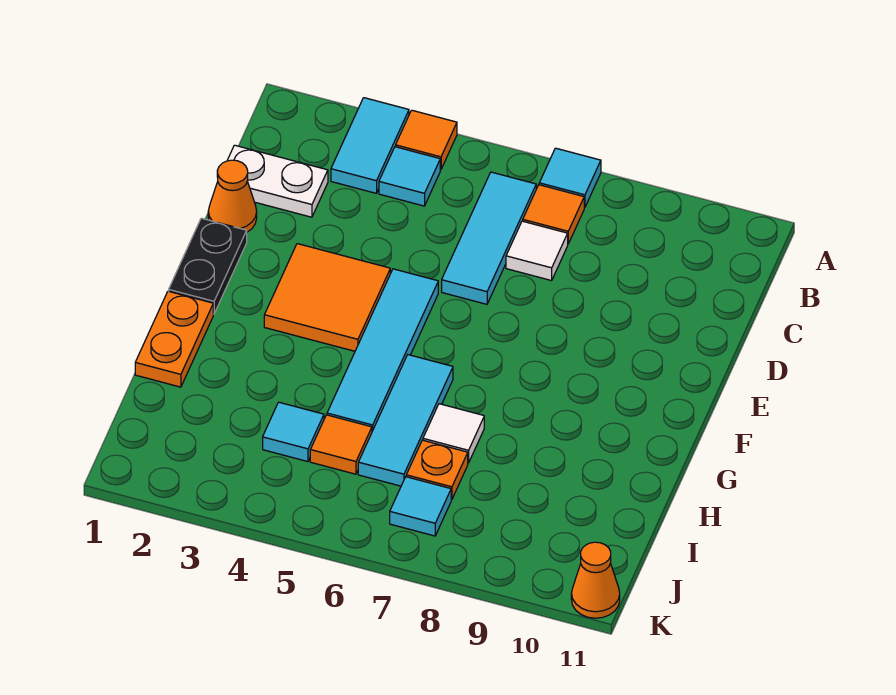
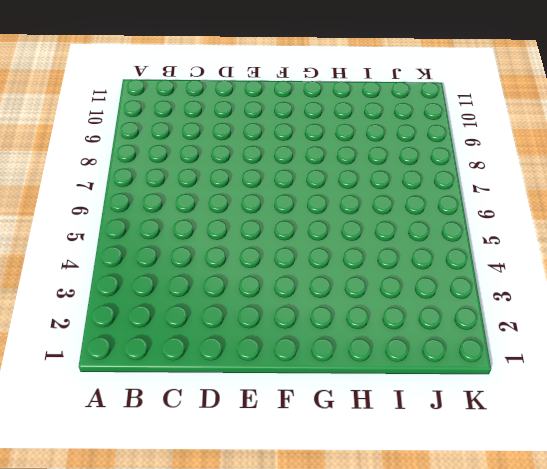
none -> cyan 1x2 tile [331,98,409,193]
none -> orange 1x1 tile [396,110,457,170]
none -> cyan 1x1 tile [539,148,601,208]

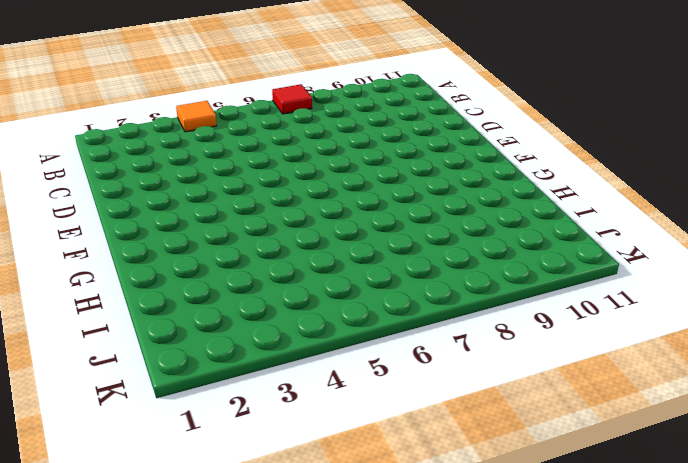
red 1x1 tile [272,84,312,114] -> cyan 1x1 tile [539,148,601,208]
none -> cyan 1x2 tile [331,98,409,193]
none -> cyan 1x1 tile [379,147,440,206]
none -> cyan 1x3 tile [442,172,536,304]

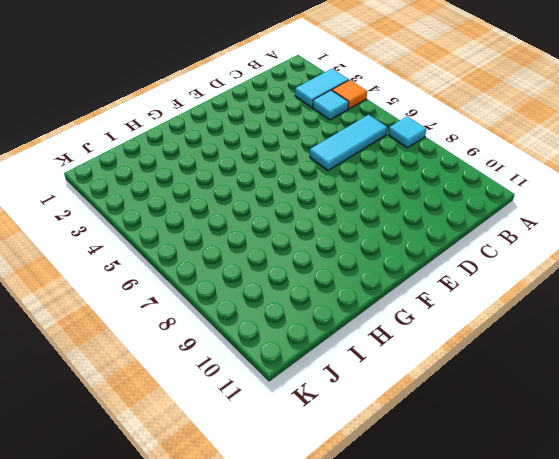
none -> orange 1x1 tile [523,185,584,244]
none -> white 1x2 plate [227,145,328,217]
none -> white 1x1 tile [506,221,568,281]

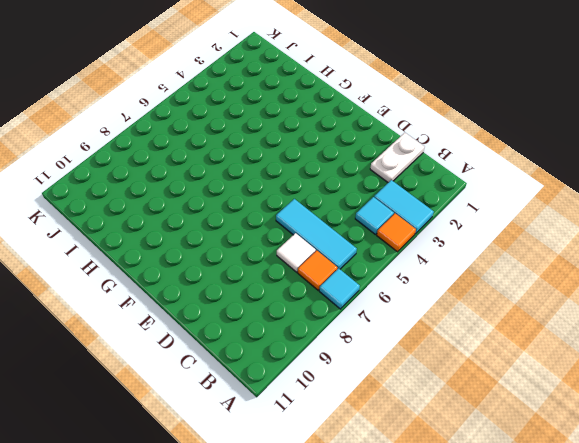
none -> orange 1x1 cone [208,160,257,232]
none -> black 1x2 plate [169,218,247,314]
none -> orange 2x2 tile [264,244,390,351]

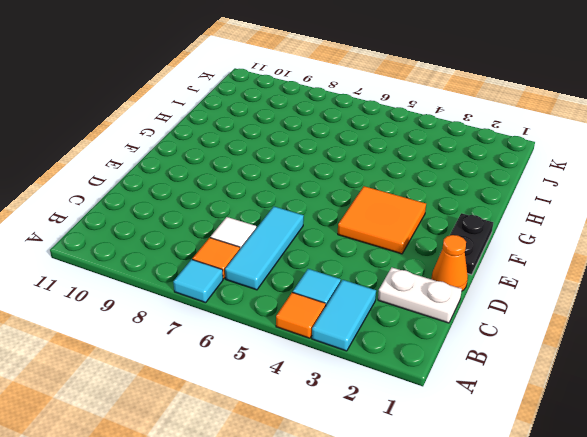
none -> cyan 1x4 tile [327,269,438,431]
none -> orange 1x2 plate [135,291,213,387]
none -> cyan 1x3 tile [358,355,453,486]

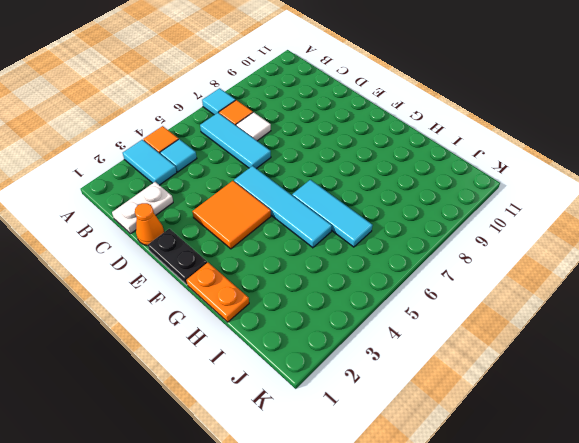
none -> white 1x1 tile [423,404,484,463]
none -> cyan 1x1 tile [263,402,324,462]
none -> orange 1x1 tile [310,415,372,474]

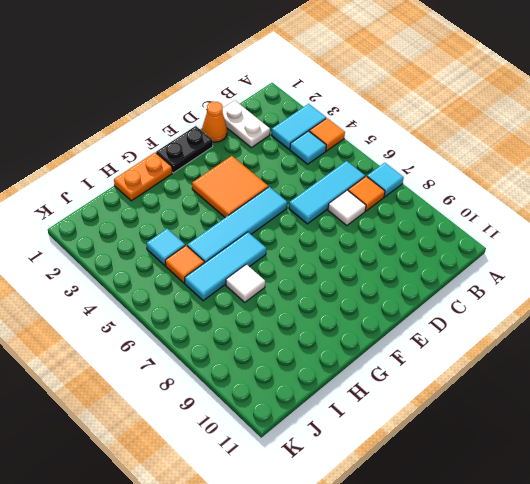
none -> orange 1x1 plate [406,440,468,500]
none -> cyan 1x1 tile [390,477,451,536]
none -> orange 1x1 cone [571,542,620,618]

